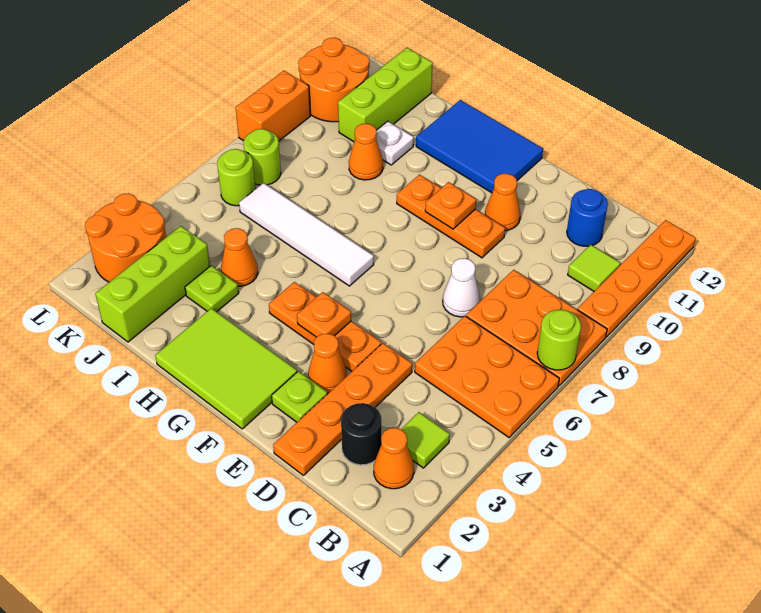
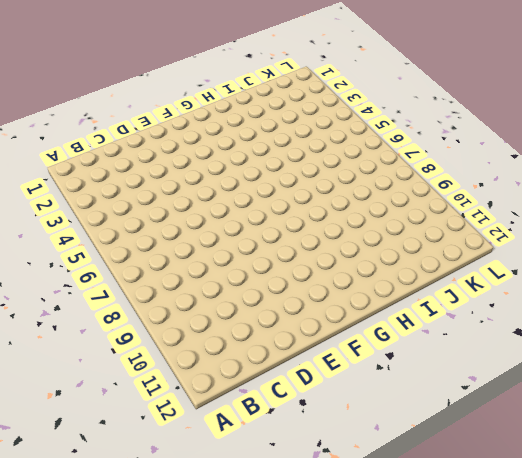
none -> orange 2x3 plate [415,316,559,437]
none -> orange 2x3 plate [466,270,607,386]
none -> orange 1x4 plate [577,220,696,337]
none -> orange 1x1 cone [374,428,414,489]

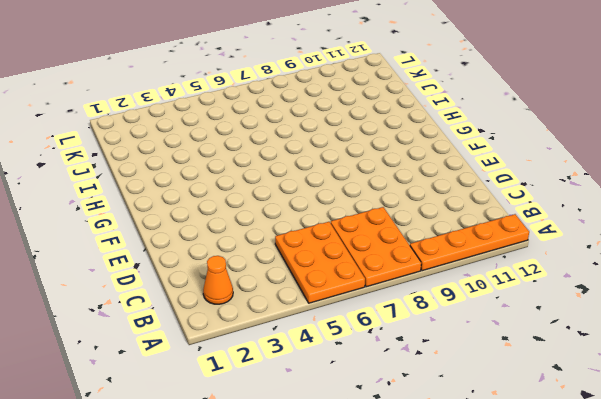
none -> lime 1x1 tile [401,412,450,468]
none -> lime 1x1 tile [568,245,620,291]
none -> black 1x1 round brick [341,403,382,465]
none -> blue 1x1 round brick [567,189,608,246]

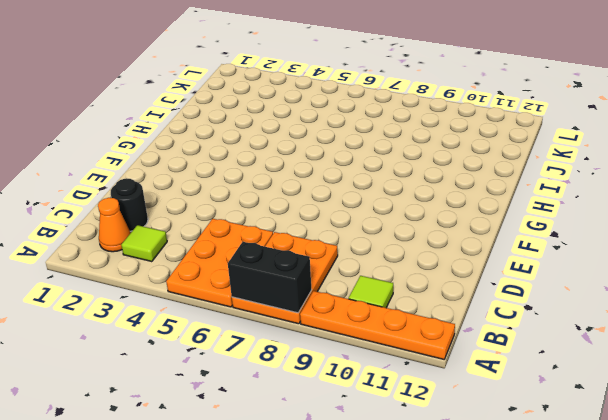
black 1x2 brick [228,242,312,313] -> lime 1x1 round brick [537,310,581,370]
none -> blue 1x1 round brick [567,189,608,246]
none -> orange 1x4 plate [273,343,412,475]
none -> white 1x1 cone [443,258,480,317]
none -> lime 1x1 plate [272,371,327,422]

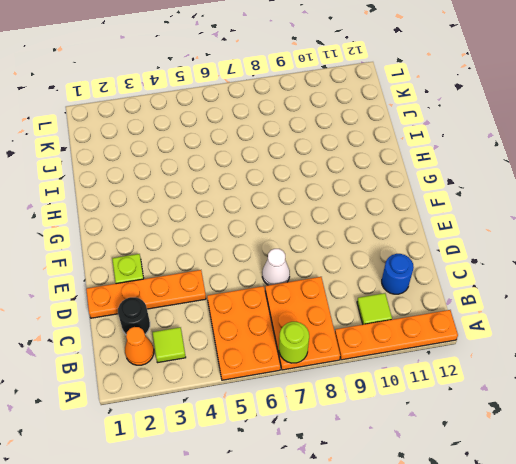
none -> orange 1x1 cone [308,334,347,393]
none -> orange 1x3 plate [269,282,381,371]
none -> orange 1x3 plate [397,175,505,258]
none -> orange 1x1 cone [485,174,521,231]

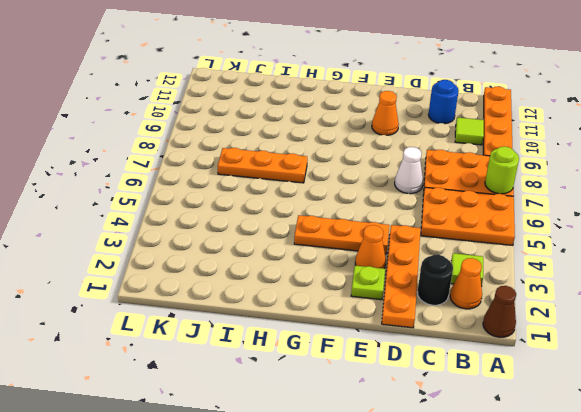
brown 1x1 cone [483,286,516,337] -> none
orange 1x3 plate [218,148,307,183] -> orange 1x3 plate moved to [397,175,505,258]
none -> lime 2x3 tile [155,308,297,429]
none -> blue 2x3 tile [416,100,543,193]
none -> white 1x4 tile [239,183,374,286]
none -> lime 1x1 plate [185,265,239,312]

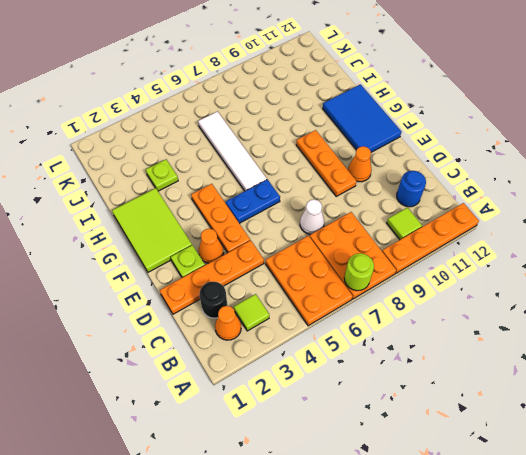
blue 1x2 plate [226,179,280,223] -> none
none -> orange 1x1 cone [221,228,258,286]
none -> orange 1x1 cone [349,124,383,180]
none -> white 1x1 plate [376,121,414,165]
none -> lime 1x3 brick [95,226,210,342]

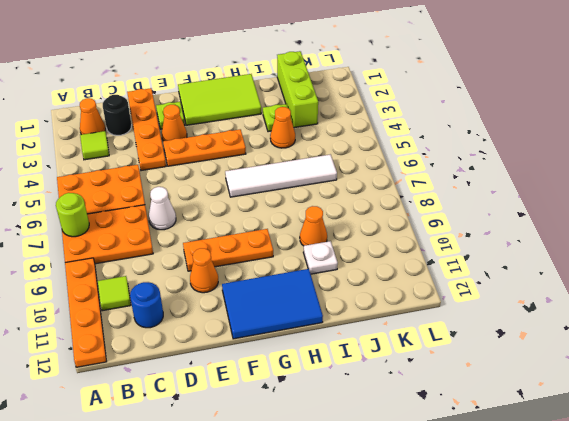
none -> lime 1x3 brick [338,48,433,142]
none -> orange 2x2 round brick [85,194,166,282]
none -> lime 1x1 round brick [217,149,255,206]
none -> lime 1x1 round brick [244,129,281,185]

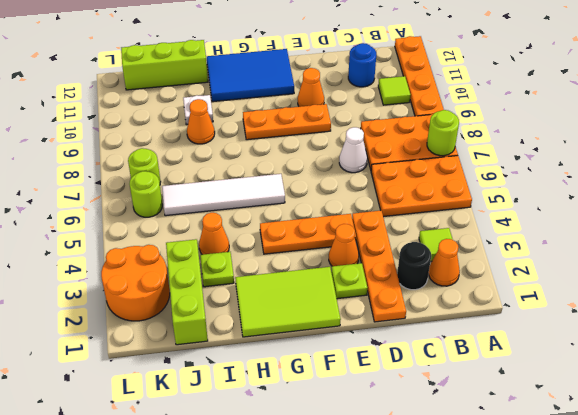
lime 1x3 brick [121,40,208,90] -> lime 1x3 brick turned to [338,48,433,142]
none -> orange 2x2 round brick [298,38,369,122]
none -> orange 1x2 brick [236,71,310,141]
none -> orange 1x1 plate [297,292,351,337]
none -> orange 1x1 plate [425,182,476,229]

